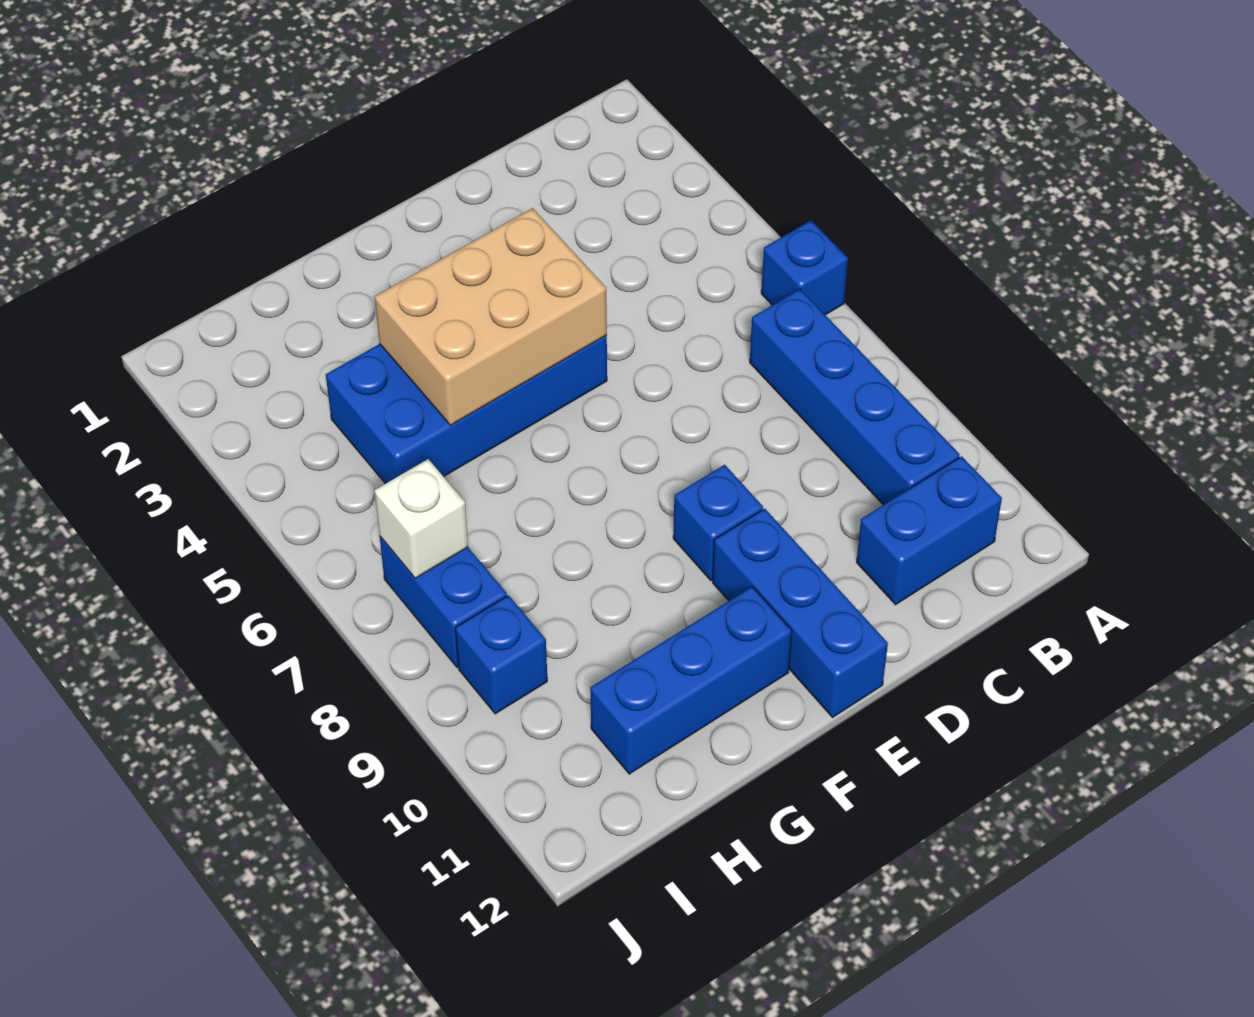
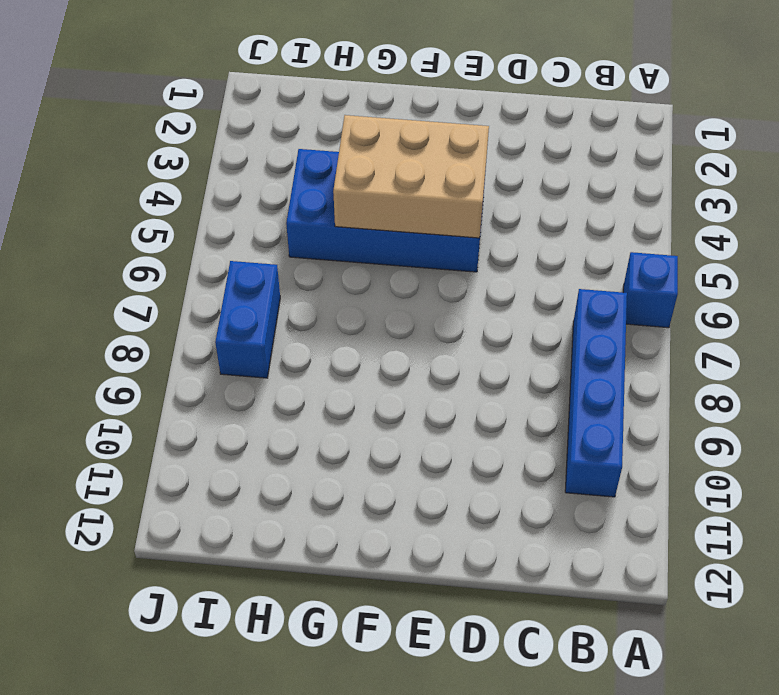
none -> blue 1x2 brick [856,456,1002,605]
none -> blue 1x1 brick [673,465,763,580]

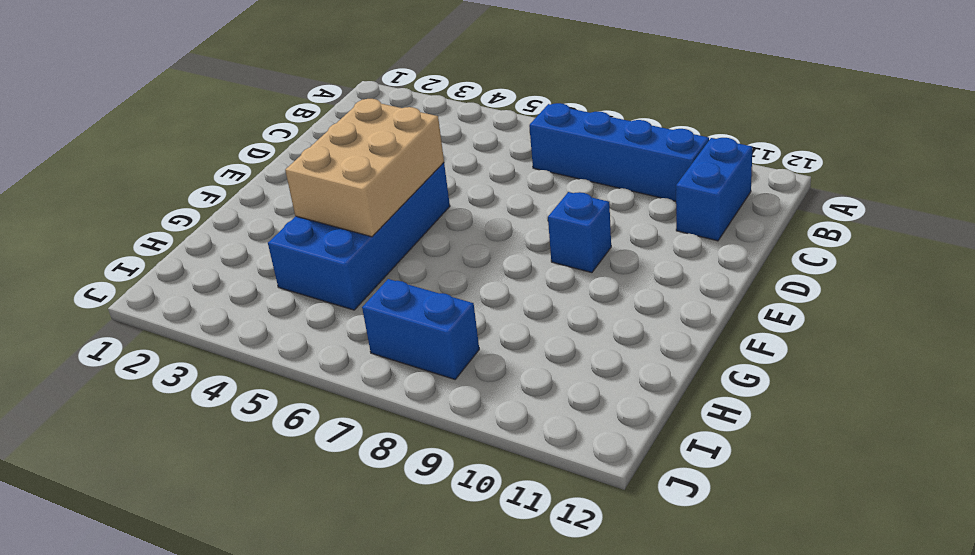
none -> blue 1x1 brick [761,220,848,315]
none -> blue 1x3 brick [713,509,888,717]

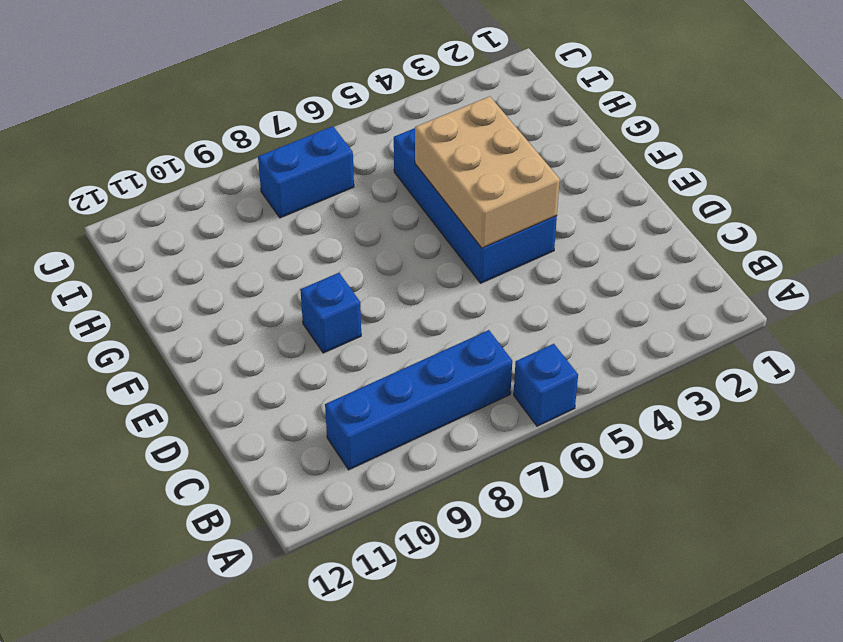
none -> blue 1x2 brick [856,456,1002,605]
none -> blue 1x3 brick [713,509,888,717]

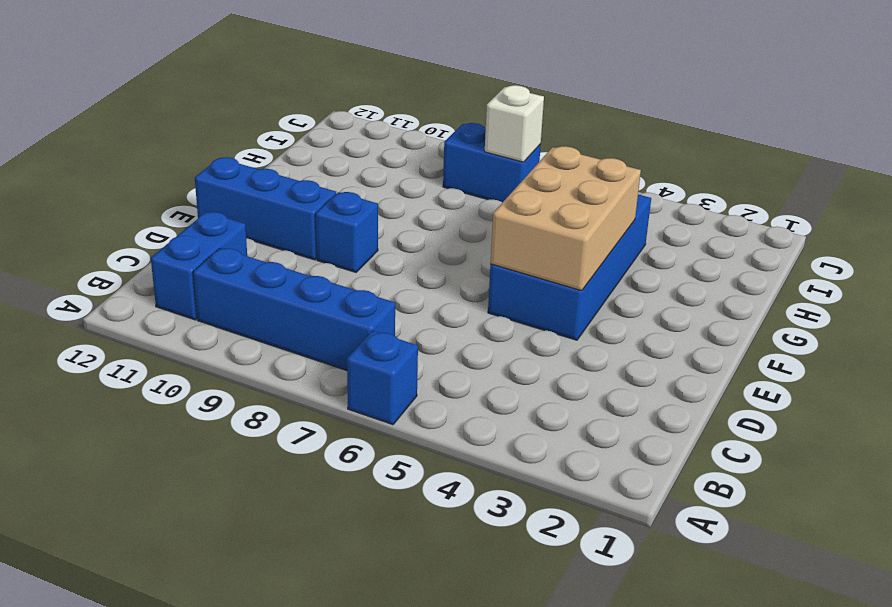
none -> blue 1x3 brick [590,587,792,774]
none -> blue 1x1 brick [455,595,547,714]

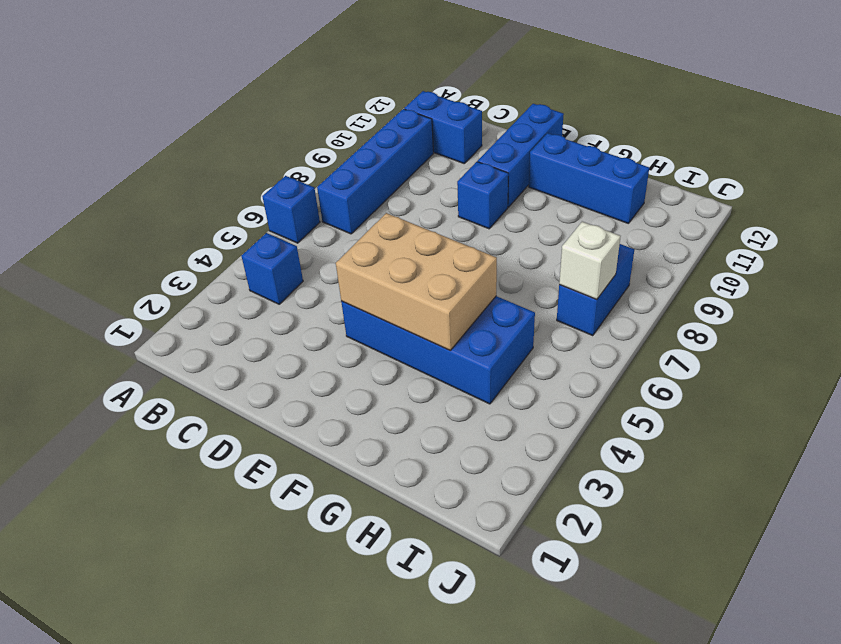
blue 1x1 brick [241,233,303,304] -> blue 1x1 brick moved to [455,595,547,714]

